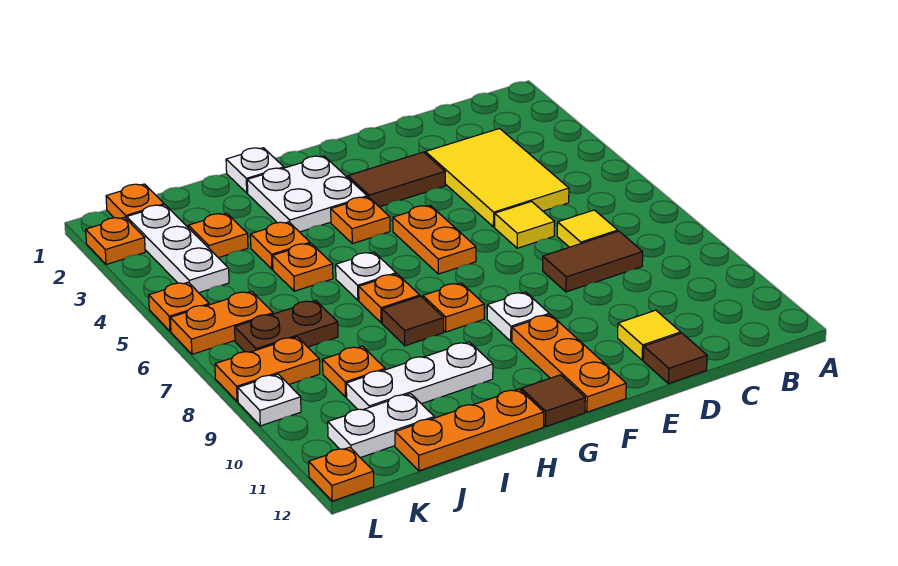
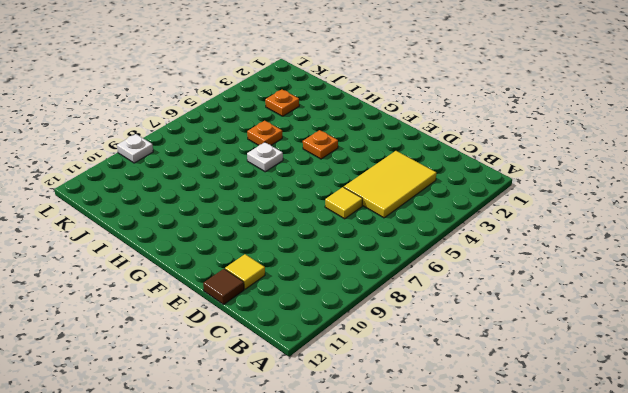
none -> yellow 1x1 tile [557,210,618,247]
none -> brown 1x2 tile [543,231,643,292]
none -> brown 1x2 tile [348,152,445,207]
none -> orange 1x2 plate [393,205,476,274]

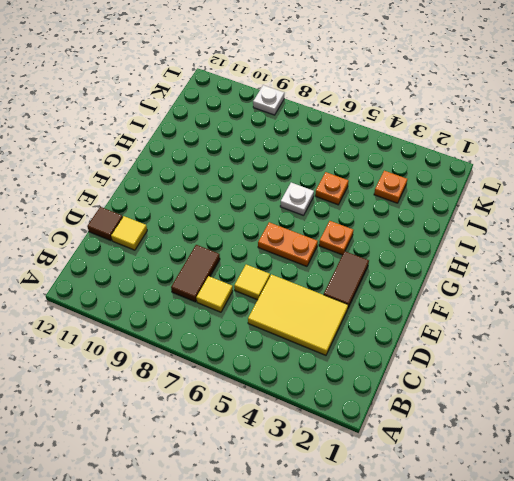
none -> white 1x1 plate [487,292,549,341]
none -> orange 1x3 plate [512,315,626,412]
none -> white 2x2 plate [247,156,367,232]
none -> orange 1x1 plate [423,283,484,332]

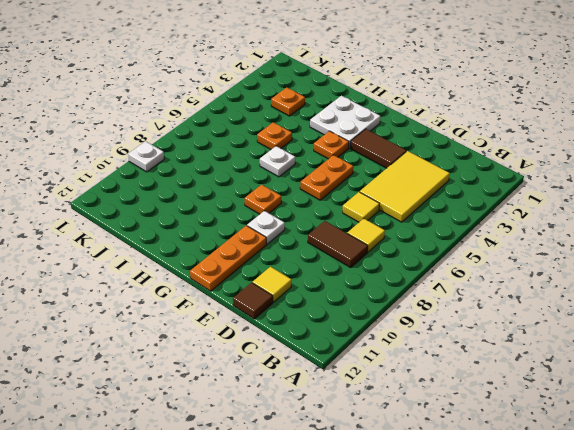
none -> brown 1x1 tile [521,375,585,426]
none -> white 1x1 plate [226,148,284,193]
none -> orange 1x1 plate [359,274,420,323]
none -> brown 1x1 tile [382,296,444,346]

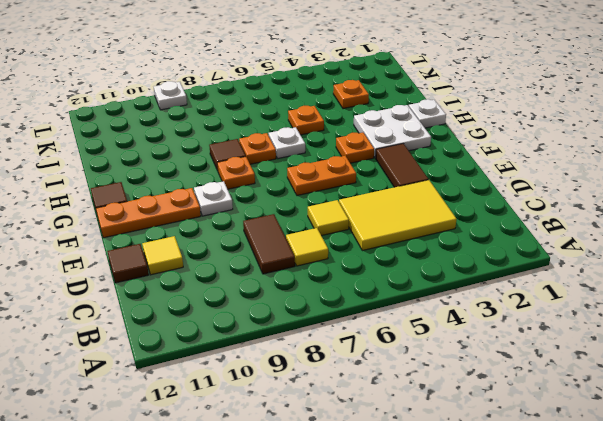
none -> white 1x3 plate [346,342,493,410]
none -> orange 1x3 plate [395,389,544,471]
none -> orange 1x1 plate [251,222,310,269]
none -> brown 1x2 plate [235,300,338,352]

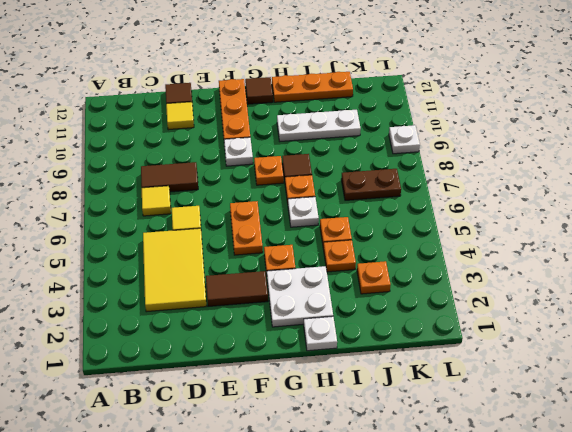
none -> orange 1x1 plate [323,346,385,397]
none -> white 1x2 plate [328,394,434,458]
none -> orange 1x1 plate [106,184,164,219]
none -> white 1x3 plate [127,205,229,293]

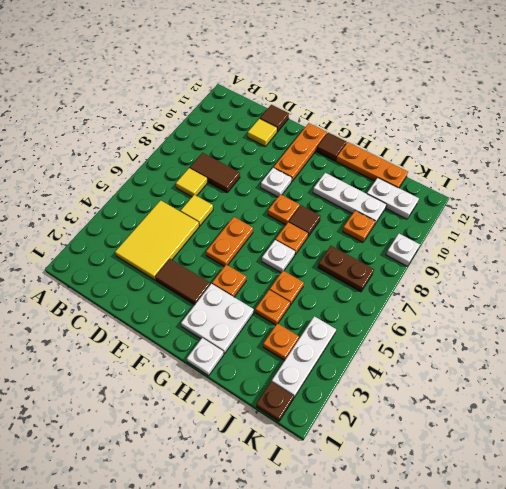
brown 1x1 plate [256,382,294,421] -> orange 1x1 plate [106,184,164,219]
none -> orange 1x2 plate [170,291,273,354]
none -> orange 1x2 plate [215,337,320,402]
none -> orange 1x1 plate [86,217,145,265]
none -> orange 1x1 plate [149,282,209,331]

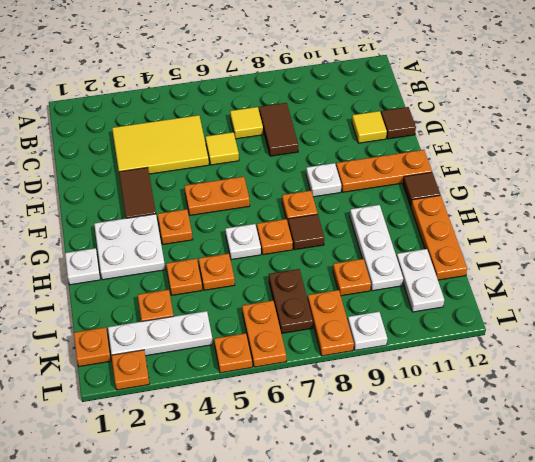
none -> orange 1x1 plate [309,447,374,501]

